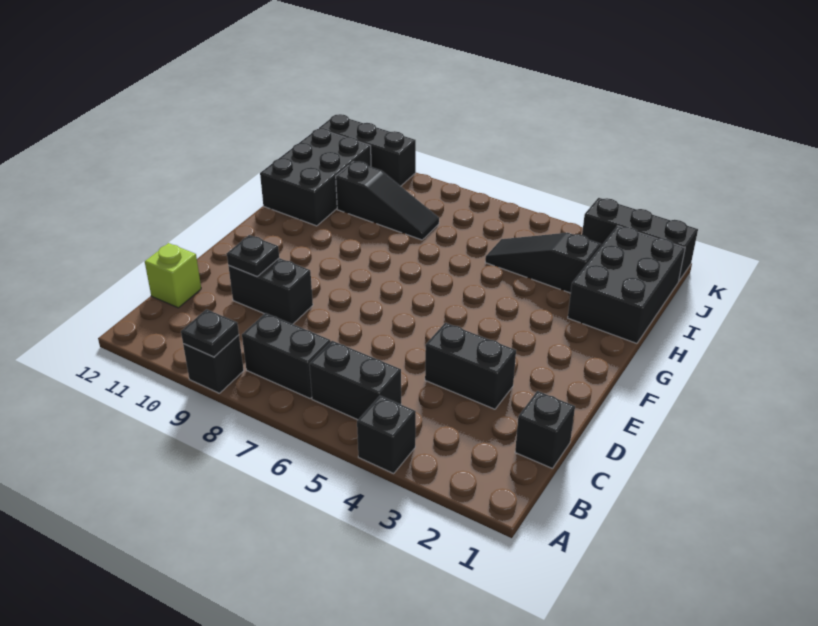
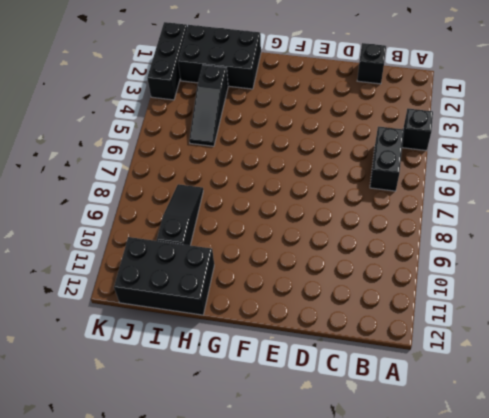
none -> black 1x1 brick [183,335,244,393]
none -> black 1x2 brick [242,313,331,398]
none -> lime 1x1 brick [145,243,201,308]

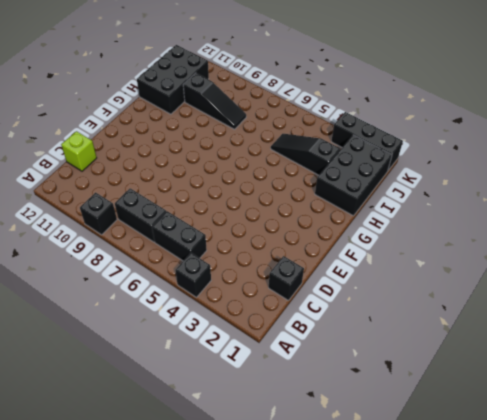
none -> black 1x2 brick [425,323,516,409]
none -> black 1x2 brick [228,258,313,324]
none -> black 1x3 brick [319,114,416,186]

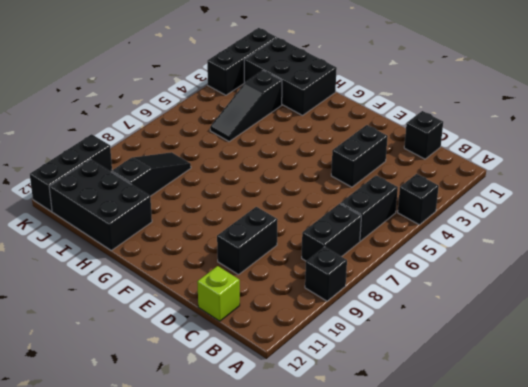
none -> black 1x1 plate [181,309,239,357]
none -> black 1x1 plate [227,235,279,277]

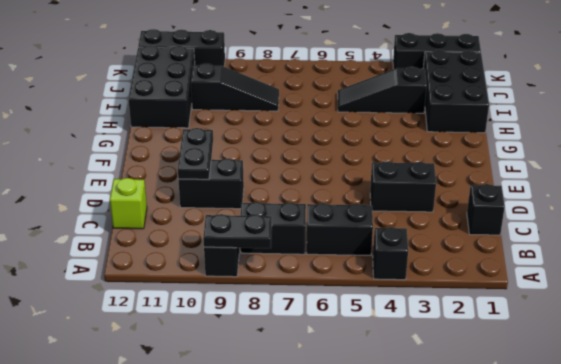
black 1x2 plate [203,214,272,248] -> black 1x1 plate [181,309,239,357]
black 1x2 plate [178,128,213,179] -> black 1x1 plate [227,235,279,277]

